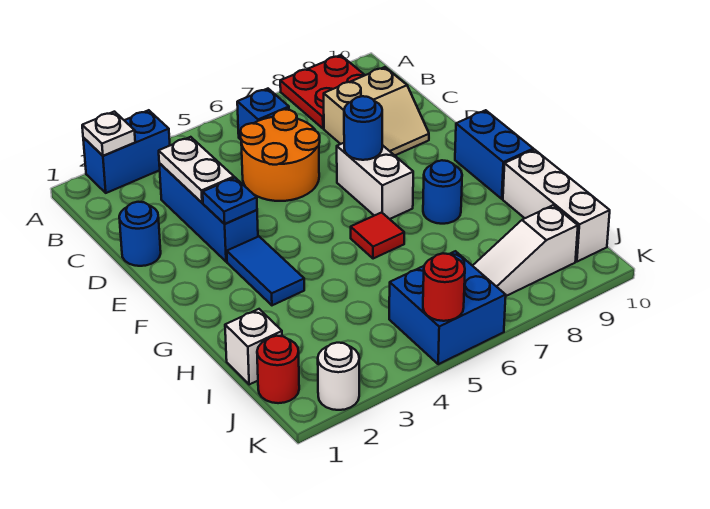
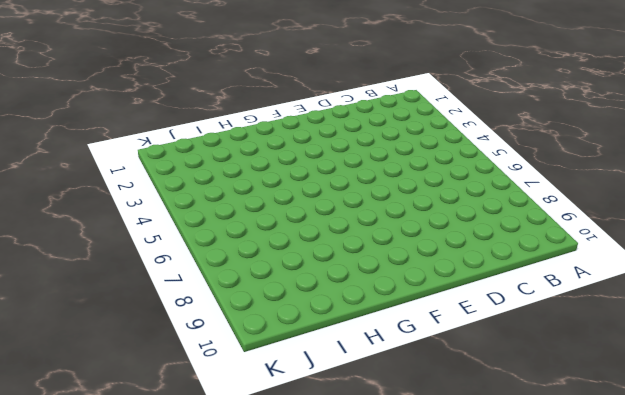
none -> blue 1x2 brick [83,110,170,193]
none -> red 2x2 plate [280,55,365,129]
none -> blue 1x1 brick [237,89,289,140]

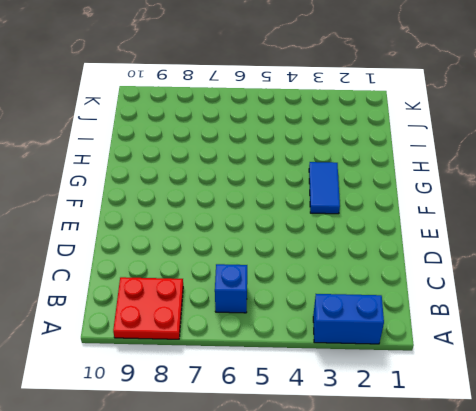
none -> blue 1x3 brick [159,163,258,262]
none -> orange 2x2 round brick [240,109,320,201]
none -> tan 2x2 slope [324,67,429,155]

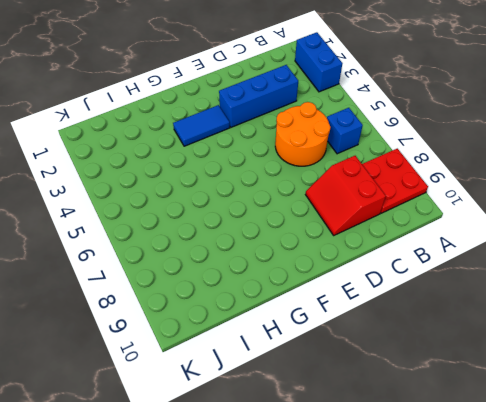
red 2x2 slope [306,156,386,235] -> tan 2x2 slope [324,67,429,155]
none -> blue 1x1 round brick [119,202,161,266]
none -> white 1x2 brick [337,143,413,219]
none -> blue 1x2 brick [455,110,533,199]

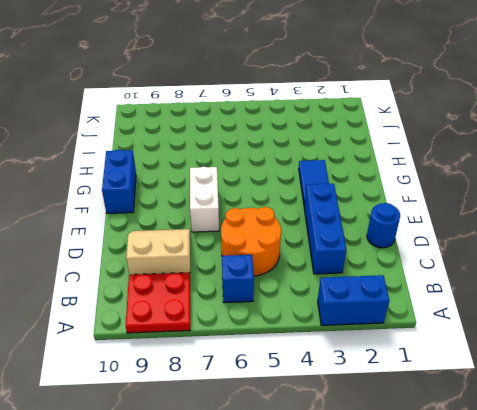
none -> red 1x1 tile [351,212,404,259]
none -> blue 1x1 round brick [423,160,462,224]
none -> white 1x3 brick [503,150,610,262]

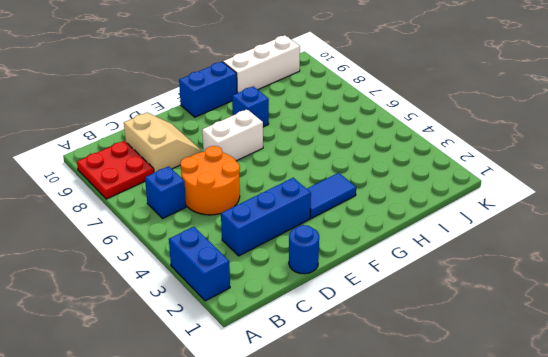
blue 1x1 brick [232,86,269,127] -> blue 1x1 round brick [423,160,462,224]
none -> red 1x1 tile [351,212,404,259]
none -> white 1x1 brick [225,309,282,385]
none -> red 1x1 round brick [257,336,299,403]

